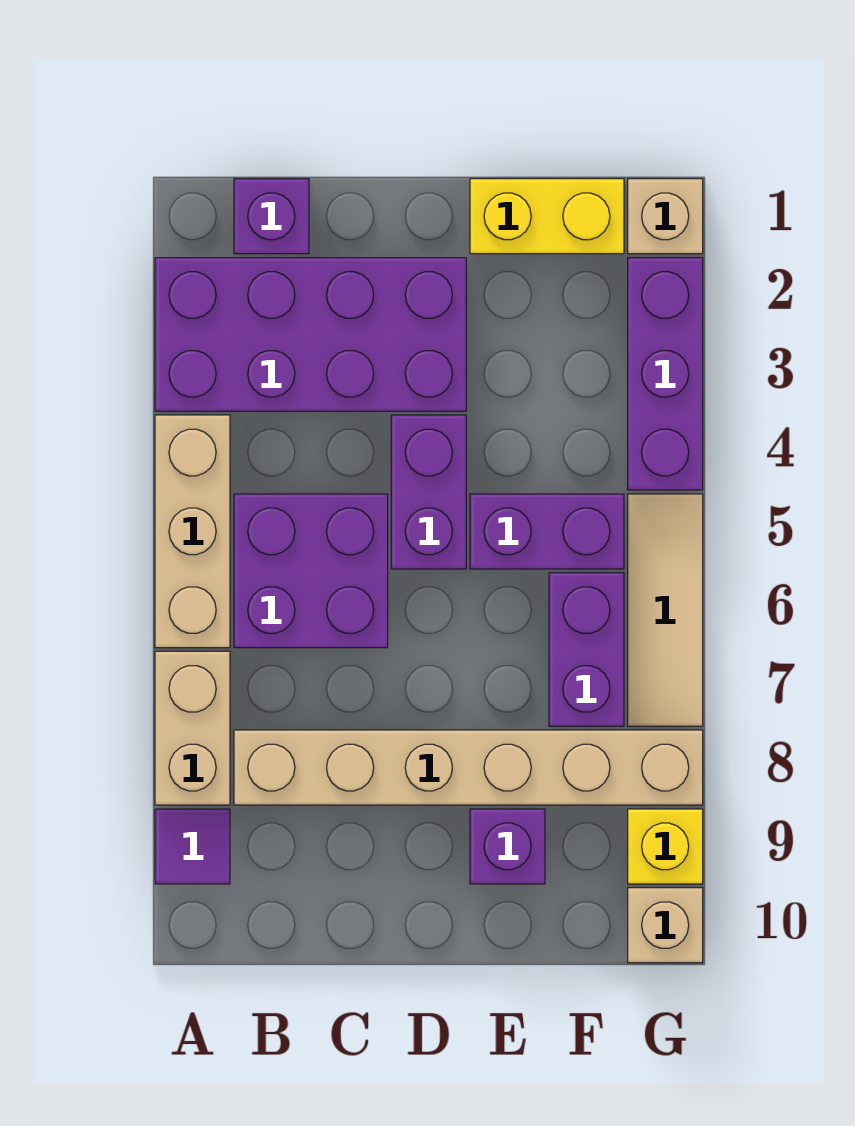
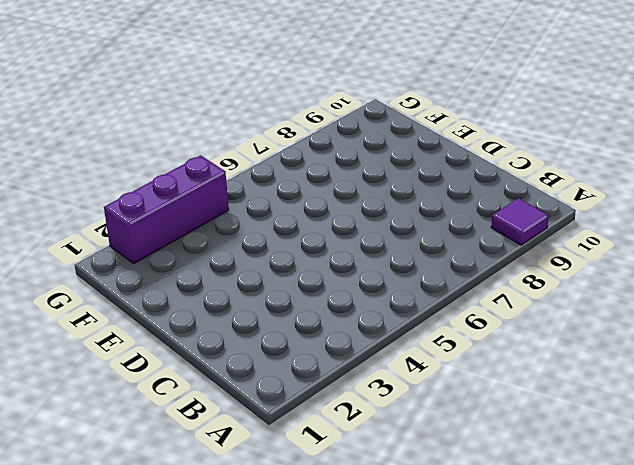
none -> purple 2x4 brick [155,258,466,411]
none -> tan 1x3 brick [155,415,230,648]
none -> tan 1x2 brick [155,651,230,805]

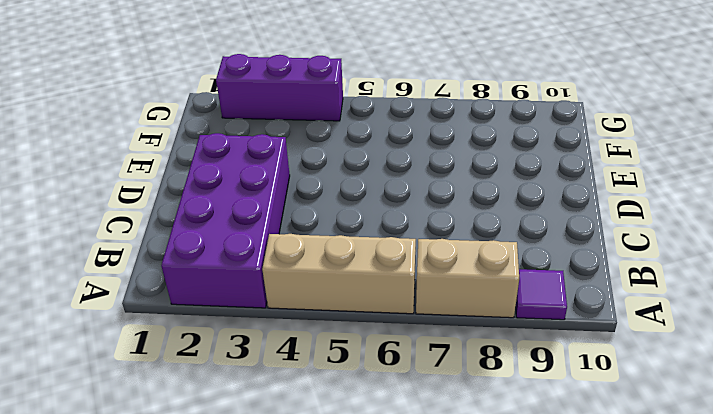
none -> purple 1x1 brick [234,179,309,254]
none -> purple 2x2 brick [234,494,388,648]
none -> tan 1x6 brick [234,730,703,805]

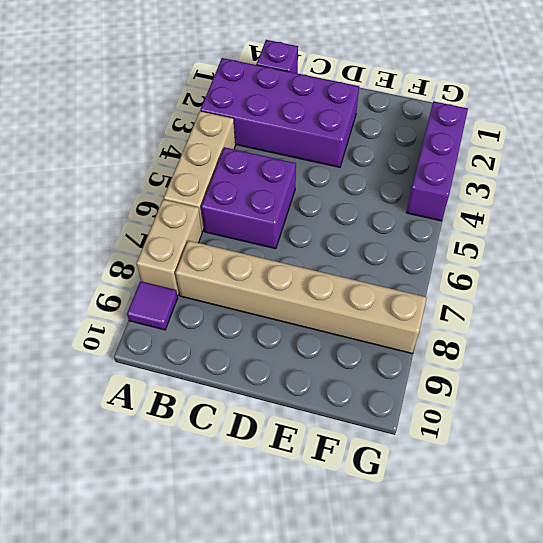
none -> purple 1x2 brick [391,415,466,569]
none -> yellow 1x2 brick [470,179,624,254]
none -> purple 1x2 brick [470,494,624,569]

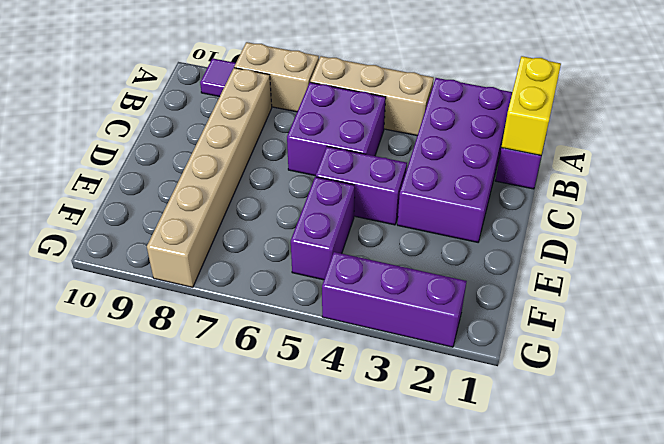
yellow 1x2 brick [501,56,561,155] -> yellow 1x2 brick moved to [470,179,624,254]
none -> purple 1x1 brick [470,809,545,884]
none -> purple 1x2 brick [549,573,624,726]
none -> tan 1x1 brick [628,179,703,254]

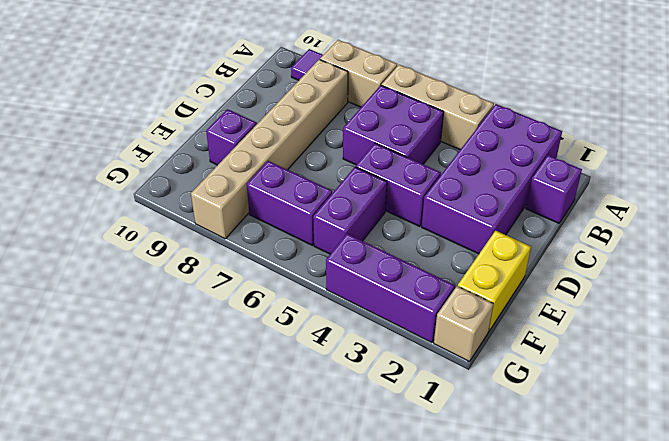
none -> tan 1x3 tile [628,494,703,726]
none -> yellow 1x1 brick [628,809,703,884]
none -> tan 1x1 brick [628,888,703,963]

